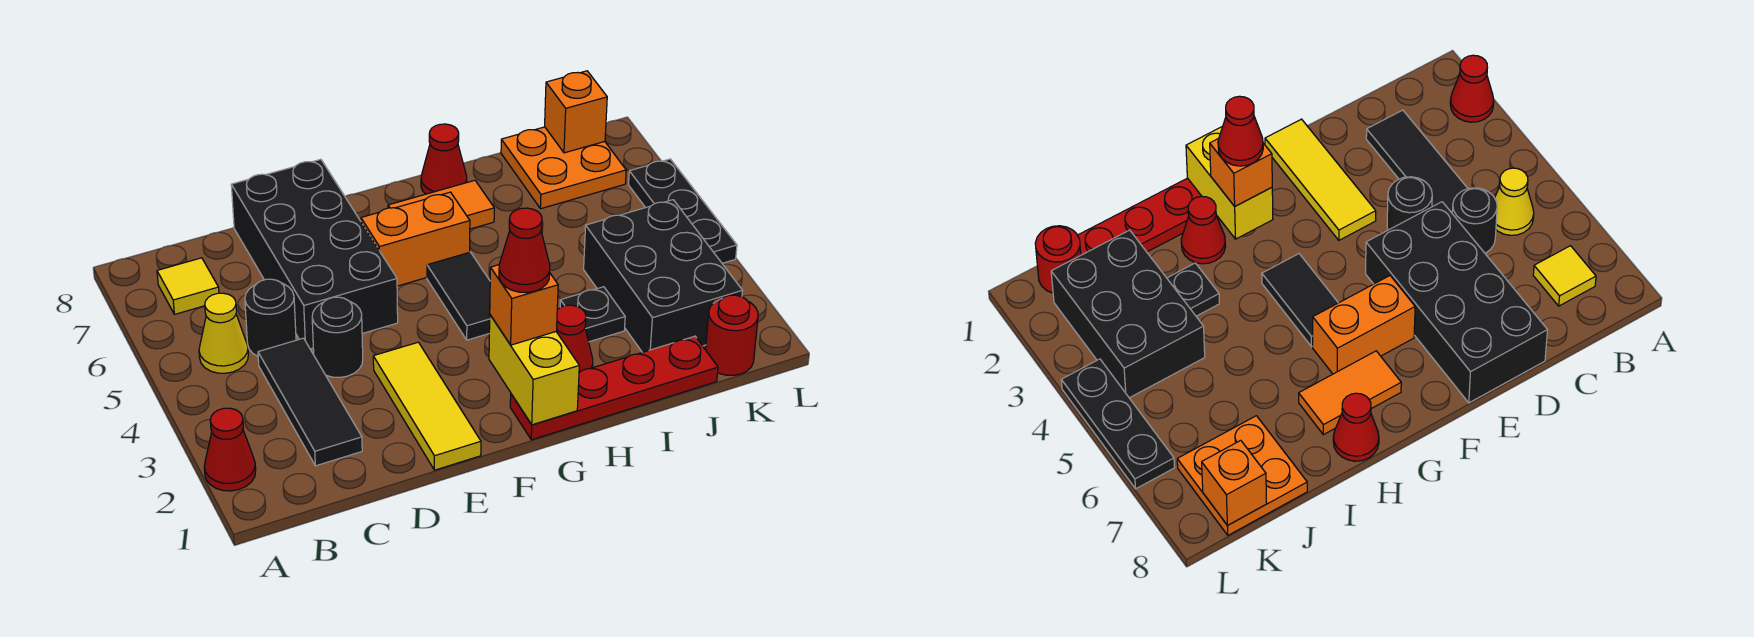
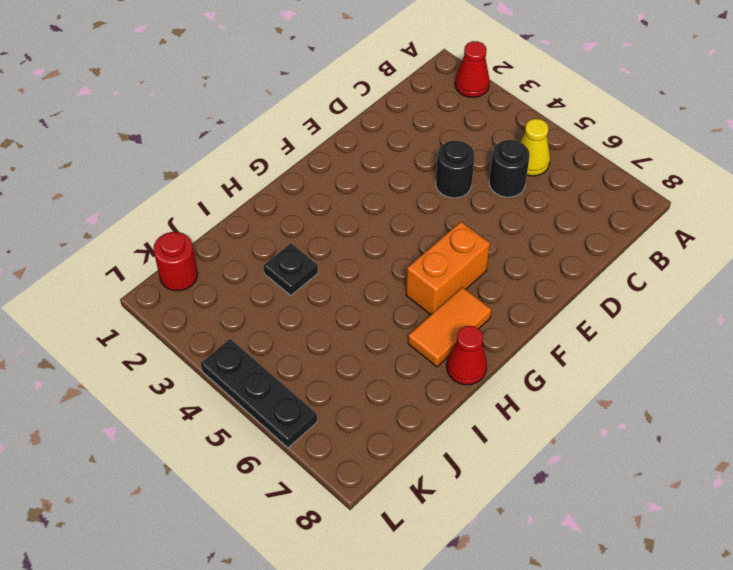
none -> yellow 1x1 tile [157,258,219,314]
none -> black 1x3 tile [258,338,362,466]
none -> black 2x4 brick [231,159,398,349]

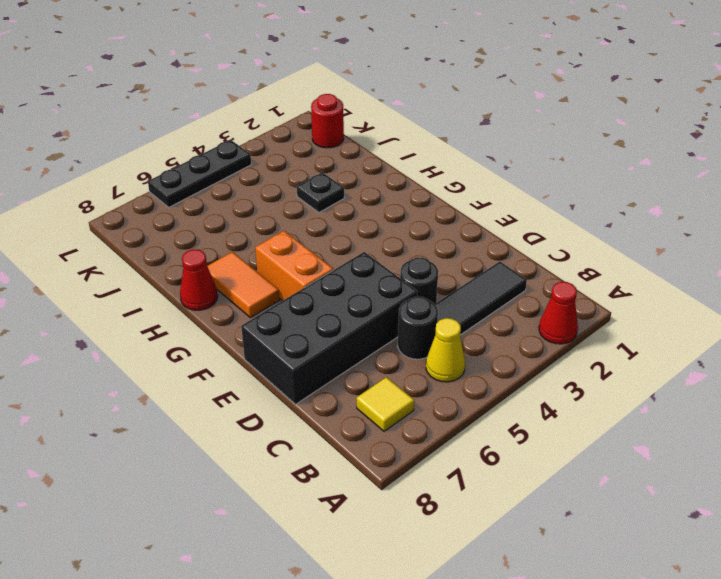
none -> yellow 1x3 tile [373,342,481,470]
none -> red 1x4 plate [510,336,718,440]
none -> black 1x2 tile [427,252,490,340]

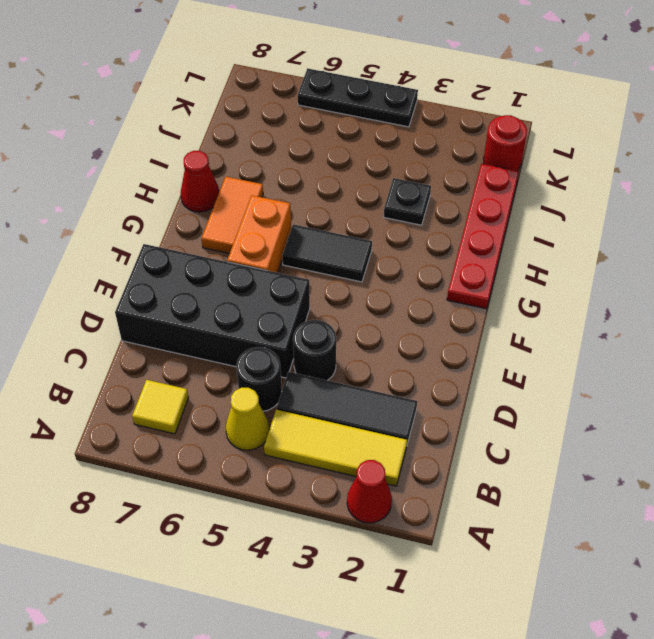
yellow 1x3 tile [264,410,407,486] -> yellow 1x3 tile moved to [373,342,481,470]
none -> red 1x1 cone [556,305,593,372]
none -> black 2x3 brick [584,200,743,352]
none -> orange 2x2 plate [501,127,626,209]

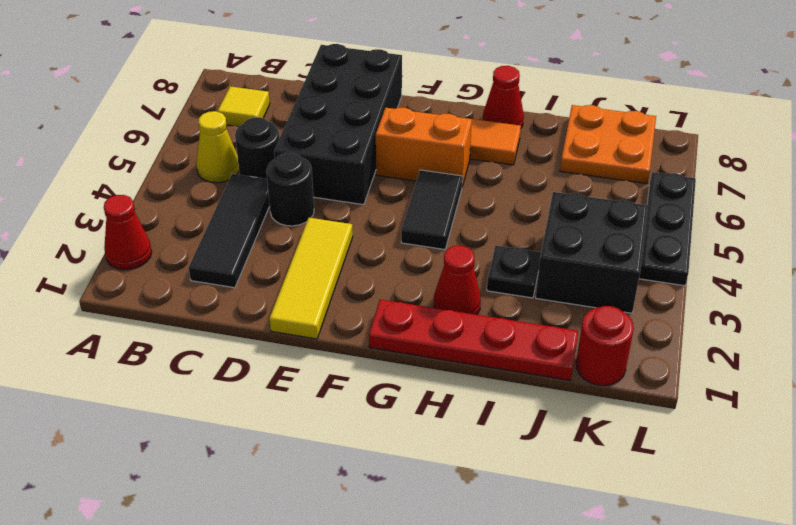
black 2x2 brick [536,192,648,313] -> black 2x3 brick [584,200,743,352]
none -> yellow 1x2 brick [489,315,579,425]
none -> orange 1x1 brick [545,71,607,153]
none -> orange 1x1 brick [490,265,558,345]

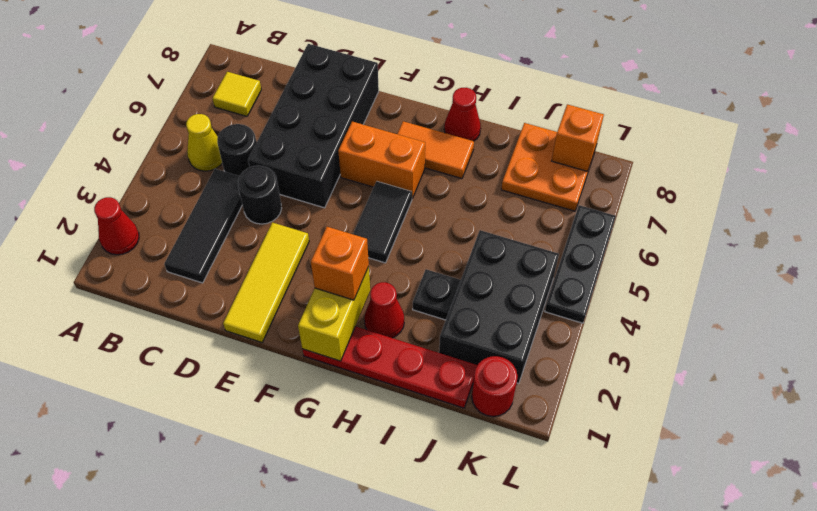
none -> red 1x1 cone [499,208,550,293]

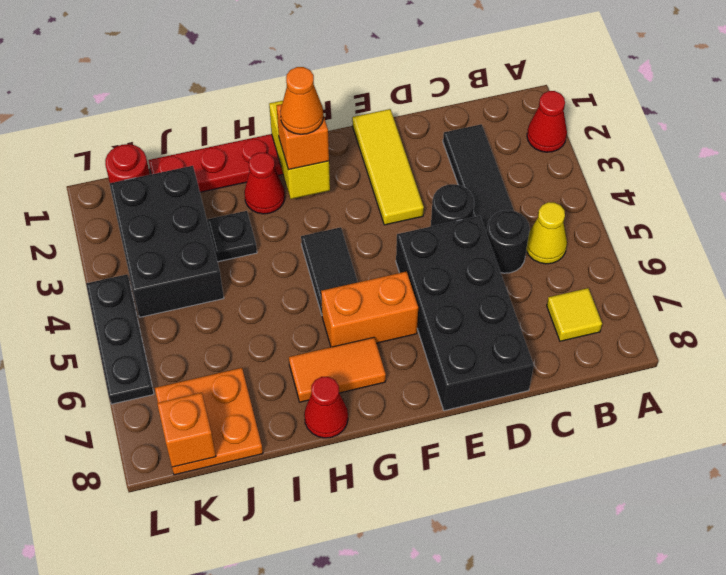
orange 1x1 cone [280,67,323,134] -> red 1x1 cone [499,208,550,293]

